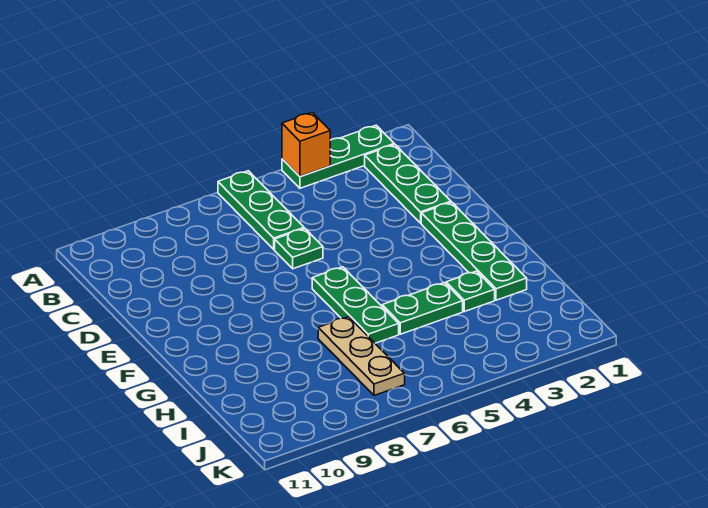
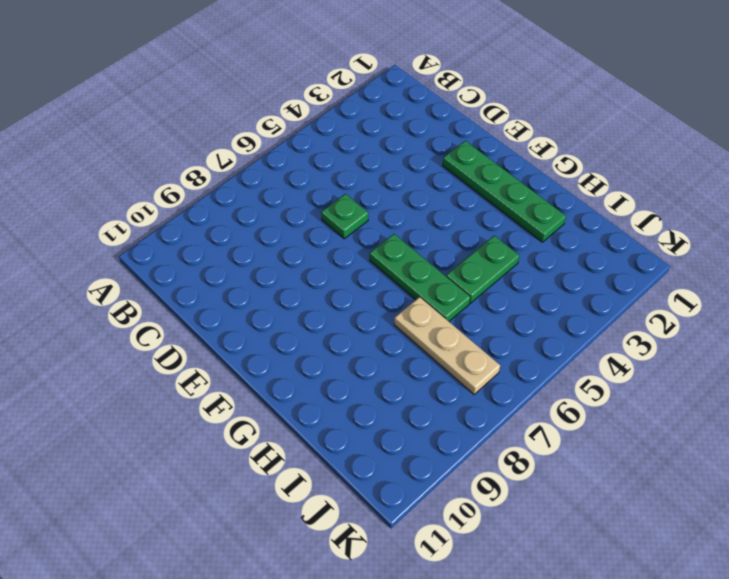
none -> green 1x3 plate [282,125,394,188]
none -> green 1x3 plate [218,171,304,249]

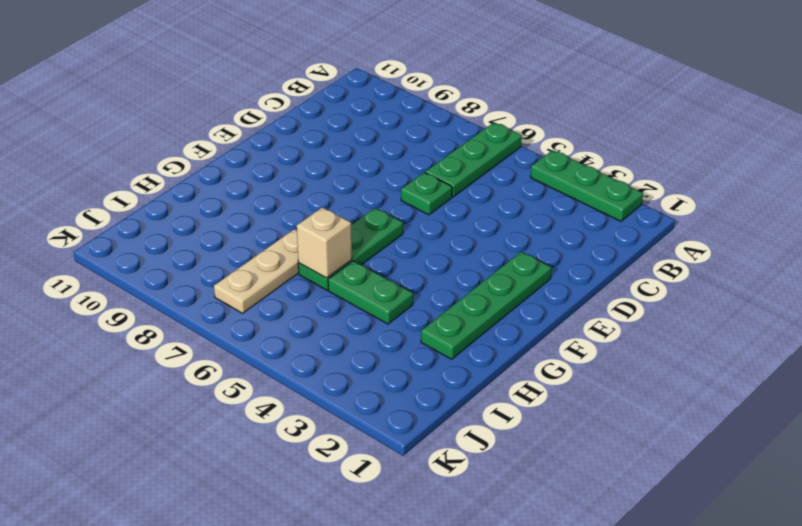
tan 1x1 brick [297,207,352,278] -> none
none -> green 1x3 plate [365,145,451,223]
none -> green 1x1 plate [446,271,495,312]

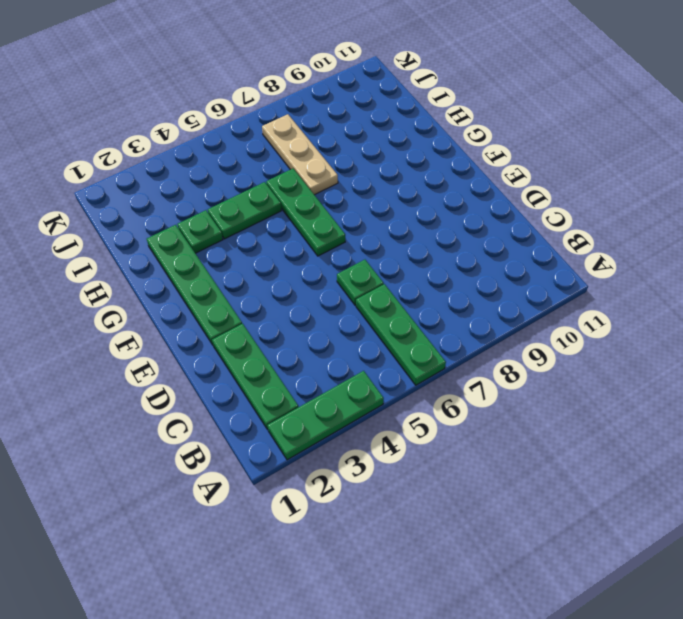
none -> orange 1x1 brick [282,112,330,177]

